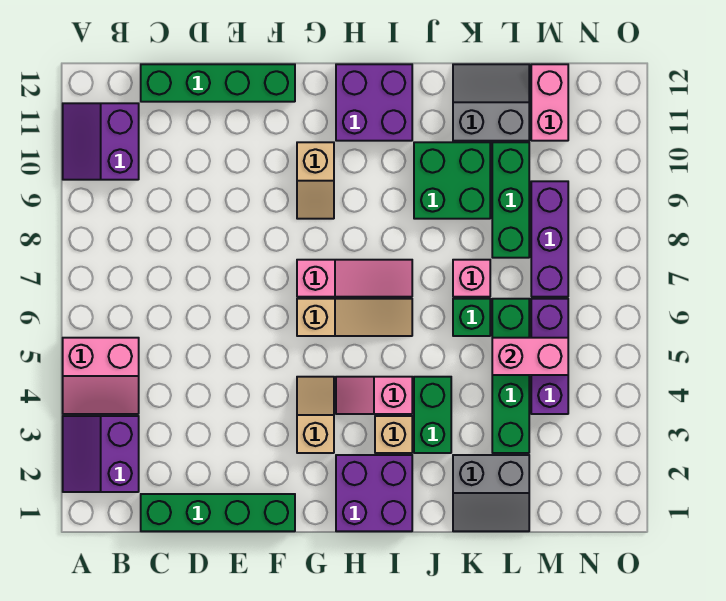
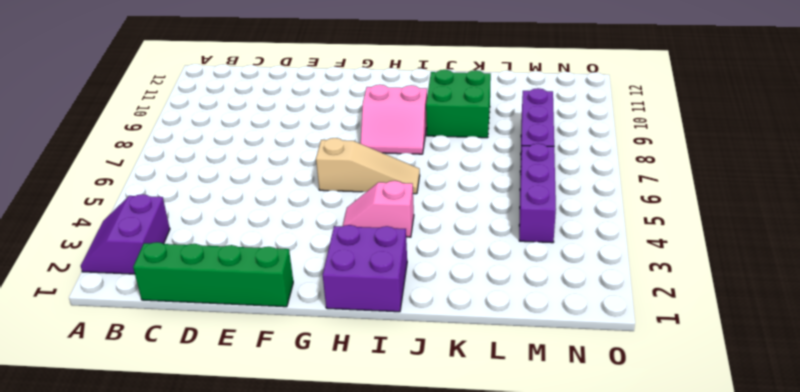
pink 2x2 slope [361,85,427,154] -> pink 2x2 slope moved to [63,338,139,414]
none -> purple 2x2 slope [63,103,139,180]
none -> green 1x4 brick [141,64,295,102]
none -> tan 1x2 slope [297,377,334,453]

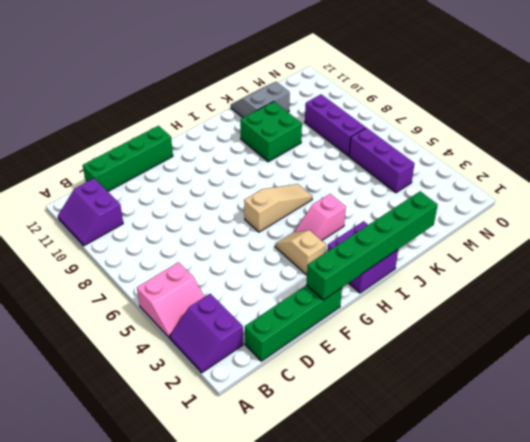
green 1x6 brick [306,191,438,300] -> none
none -> pink 1x3 slope [297,260,412,297]
none -> tan 1x2 slope [297,142,334,219]
none -> purple 2x2 brick [336,64,412,141]

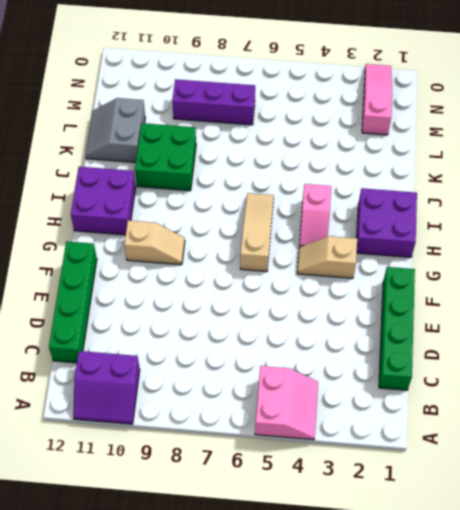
pink 1x3 slope [362,64,392,135] -> pink 1x3 slope moved to [297,260,412,297]
none -> purple 2x2 slope [63,416,139,492]
none -> tan 1x1 brick [375,416,412,453]
none -> green 1x2 brick [414,377,451,453]

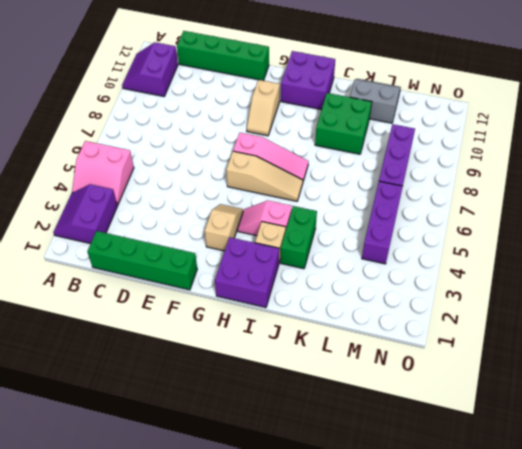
none -> grey 2x2 slope [453,455,529,531]
none -> green 1x1 brick [453,299,490,336]
none -> pink 1x1 brick [453,260,490,297]

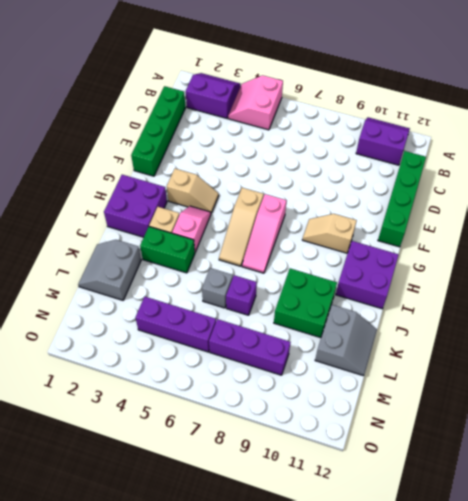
grey 1x1 brick [202,268,233,308] -> green 1x1 brick [453,299,490,336]
purple 1x1 brick [226,275,257,315] -> pink 1x1 brick [453,260,490,297]
none -> green 1x4 brick [492,299,529,453]
none -> green 1x3 brick [492,142,529,258]
none -> pink 1x2 brick [531,64,568,141]

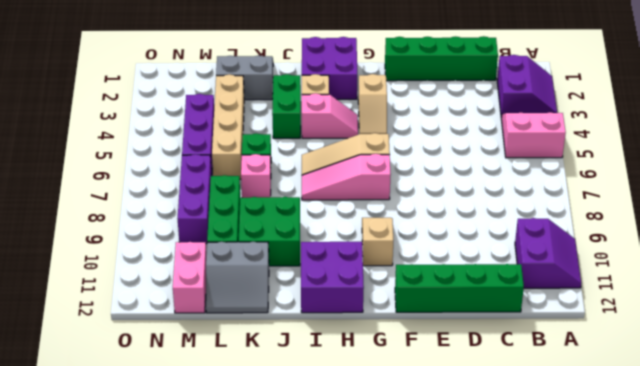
tan 1x4 brick [212,74,244,179] -> green 1x4 brick [492,299,529,453]
none -> pink 1x2 brick [492,338,568,375]

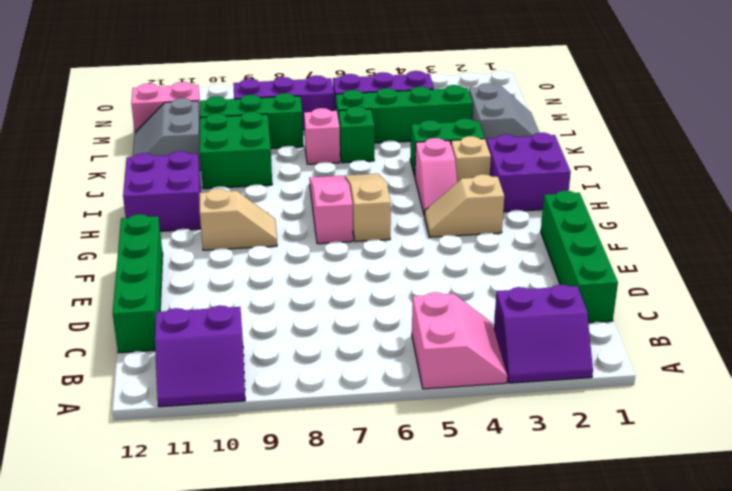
none -> pink 1x2 brick [492,338,568,375]

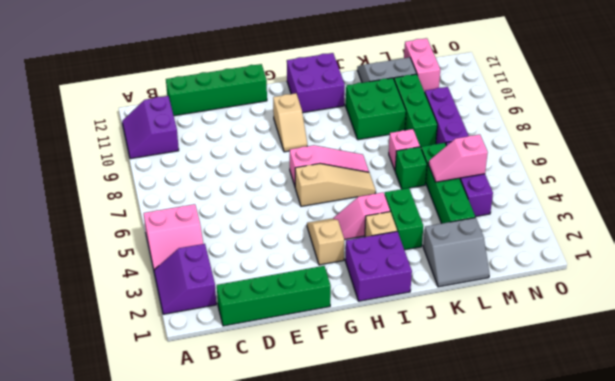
pink 1x2 slope [429,135,488,182] -> pink 1x2 brick [492,338,568,375]

